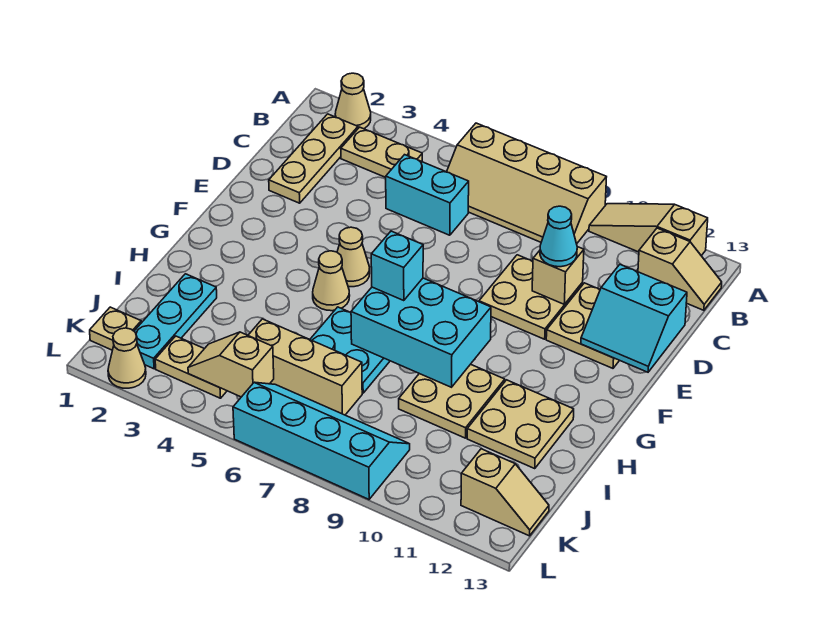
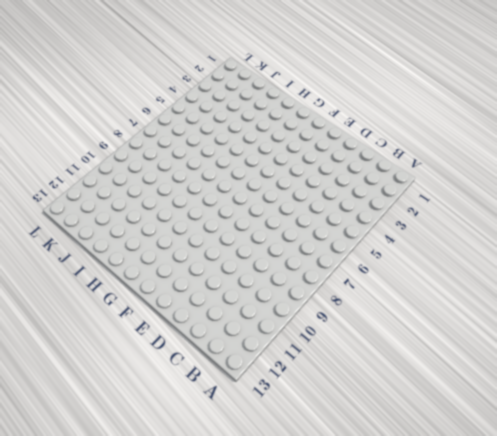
none -> tan 1x1 cone [335,73,371,129]
none -> tan 2x4 slope [447,123,606,244]
none -> tan 1x3 slope [589,204,708,256]

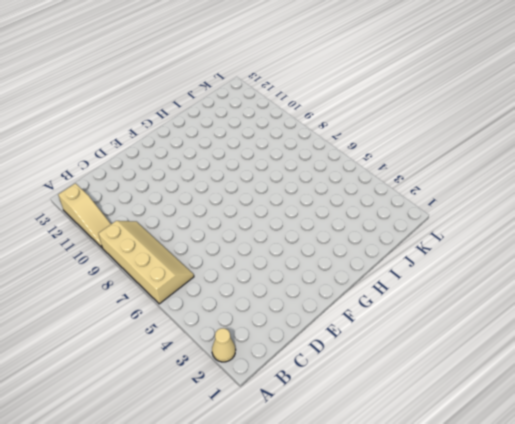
none -> tan 1x3 plate [269,114,358,203]
none -> tan 1x2 plate [341,127,422,177]
none -> tan 1x2 slope [638,228,722,310]

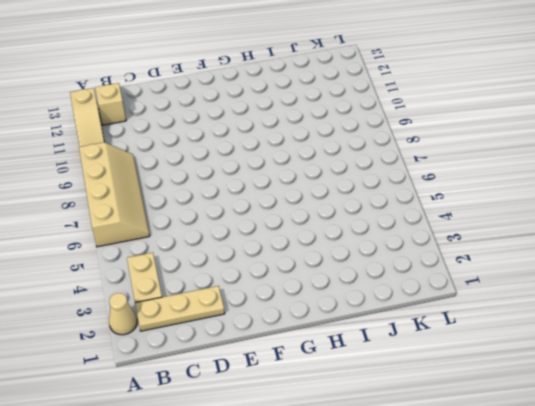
none -> cyan 1x2 brick [386,155,469,235]
none -> tan 2x2 plate [479,255,583,339]
none -> tan 2x2 plate [546,283,620,368]

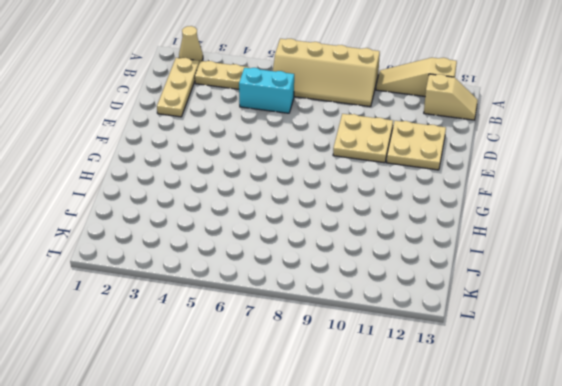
none -> tan 1x1 cone [337,227,370,287]
none -> tan 1x1 cone [313,251,350,311]
none -> cyan 2x2 plate [310,307,390,393]

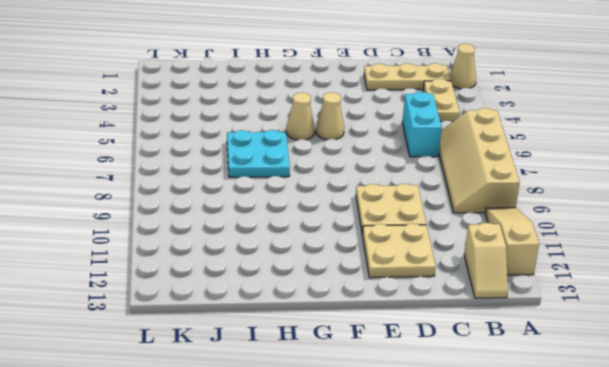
none -> tan 2x2 plate [399,364,505,438]
none -> tan 2x2 plate [467,380,574,468]
none -> cyan 1x3 plate [134,274,217,369]

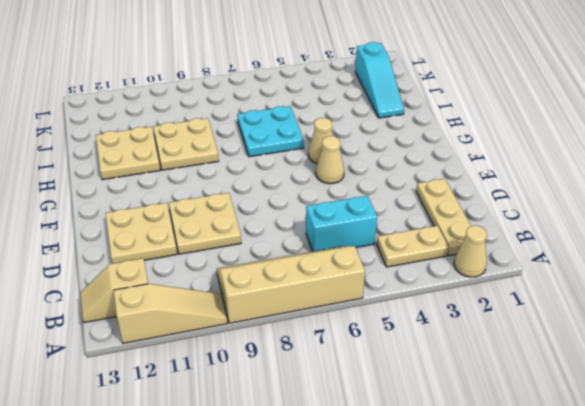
cyan 1x3 slope [355,42,404,118] -> cyan 1x3 plate [134,274,217,369]
none -> tan 1x3 brick [248,319,362,415]
none -> tan 1x1 plate [90,307,141,350]
none -> tan 1x2 plate [155,336,227,398]

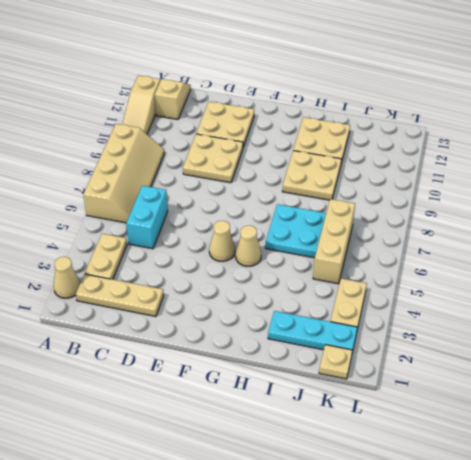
none -> cyan 2x4 slope [233,382,410,499]
none -> tan 1x2 slope [461,449,549,536]
none -> tan 1x1 cone [108,328,146,388]

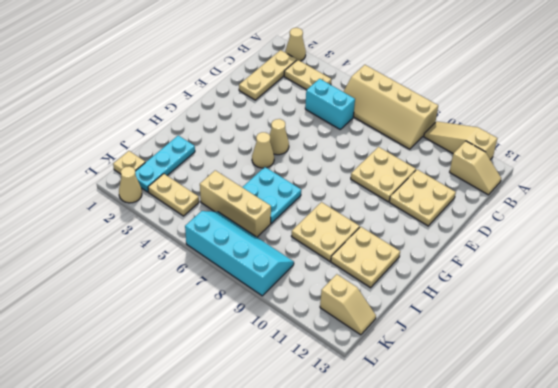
none -> tan 1x1 brick [532,247,584,304]
none -> cyan 2x2 slope [581,265,687,372]
none -> cyan 2x3 brick [351,278,491,387]

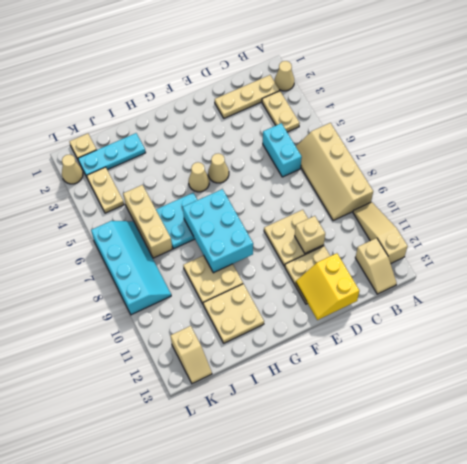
yellow 2x2 slope [296,253,359,320] -> cyan 2x2 slope [581,265,687,372]
none -> tan 1x2 slope [188,332,274,397]
none -> cyan 1x1 cone [540,206,577,267]
none -> cyan 1x1 brick [371,231,423,301]

